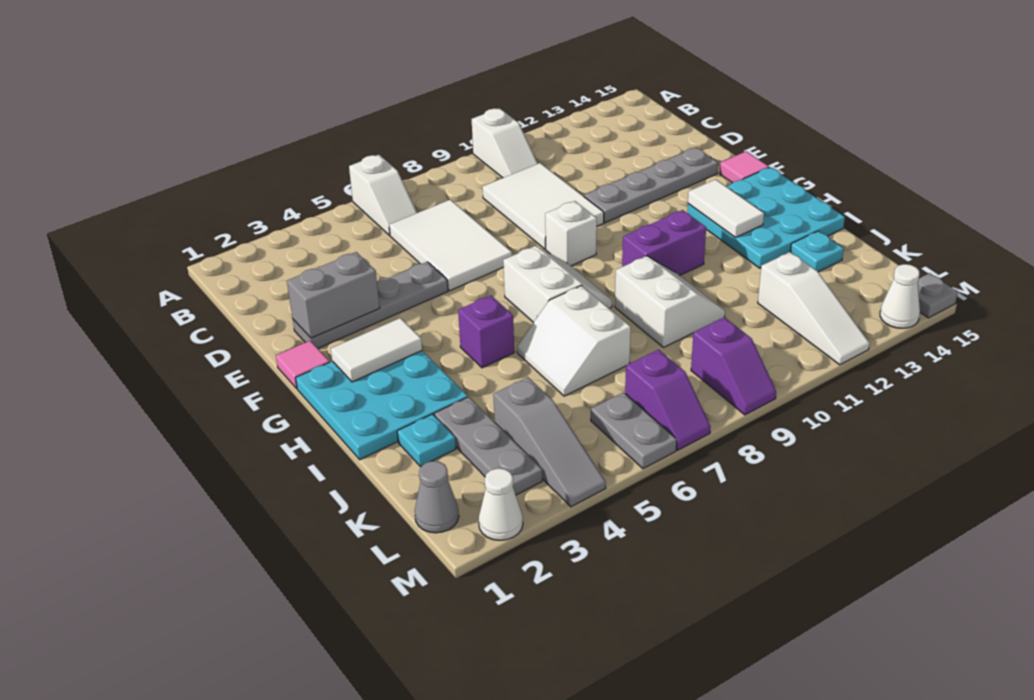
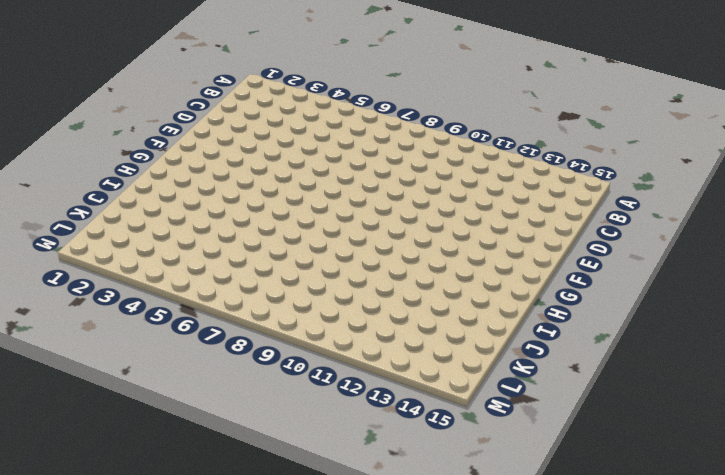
none -> white 1x2 slope [349,155,417,235]
none -> white 1x2 slope [472,108,538,178]
none -> white 2x3 tile [389,200,512,291]
none -> white 2x3 tile [482,163,604,249]

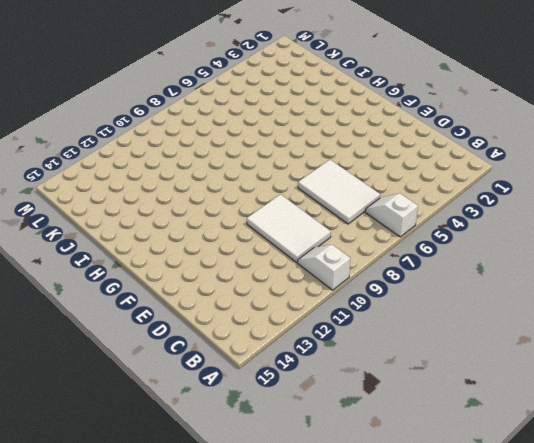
none -> grey 1x4 plate [293,262,448,348]
none -> grey 1x4 plate [584,148,718,223]
none -> pink 1x1 tile [276,341,330,388]
none -> white 1x1 brick [545,201,597,266]

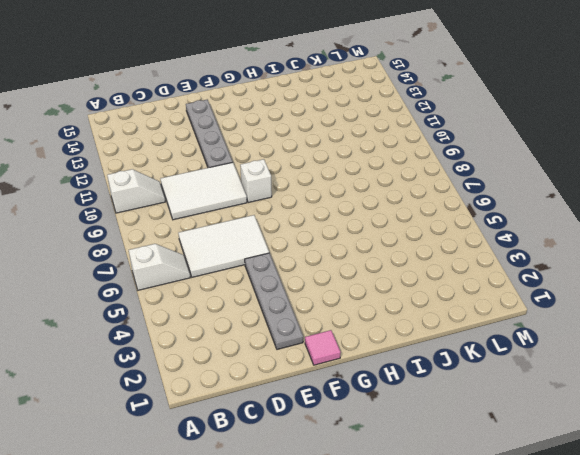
none -> pink 1x1 tile [720,151,769,183]
none -> cyan 3x3 plate [296,351,468,460]
none -> white 2x2 slope [503,246,612,322]
none -> cyan 3x3 plate [687,167,845,268]

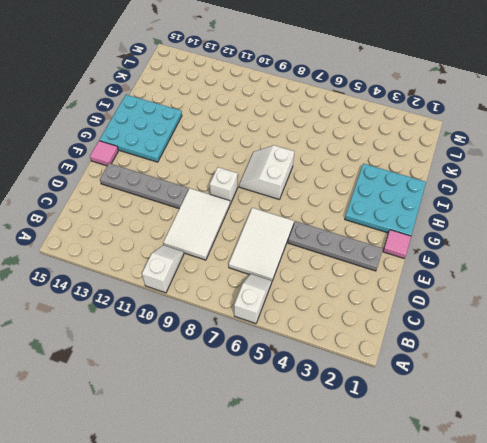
none -> purple 1x1 brick [458,295,514,368]
none -> purple 1x2 brick [622,210,706,276]
none -> white 2x2 slope [517,286,631,396]
none -> white 2x2 slope [615,256,725,347]

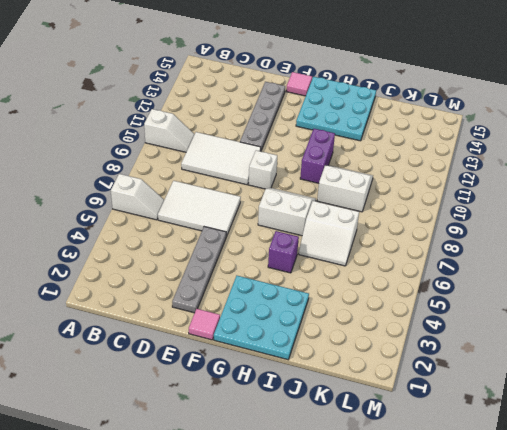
none -> cyan 1x1 plate [397,414,456,467]
none -> grey 1x3 plate [434,397,542,495]
none -> cyan 1x1 plate [790,231,844,272]
none -> grey 1x3 slope [493,377,606,507]

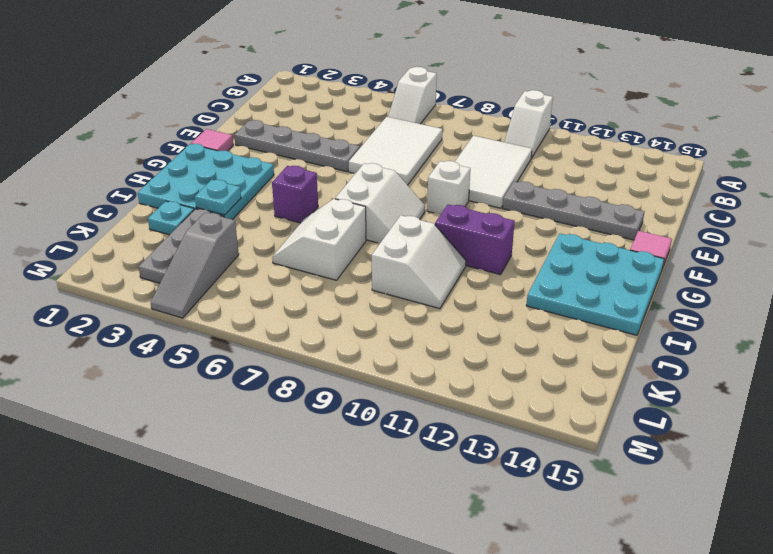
cyan 1x1 plate [195,180,241,215] -> cyan 1x1 plate moved to [790,231,844,272]
none -> white 1x3 slope [758,252,870,365]
none -> grey 1x1 cone [415,461,459,533]
none -> grey 1x2 plate [591,392,677,469]
none -> purple 1x2 slope [625,350,711,450]

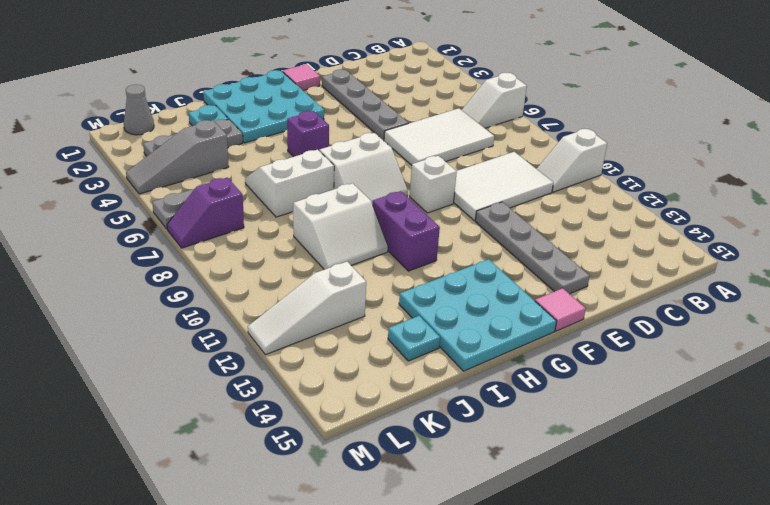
none -> purple 1x2 slope [691,317,776,415]
none -> white 1x1 cone [479,468,523,540]
none -> white 1x1 cone [880,264,920,328]
none -> grey 1x1 plate [918,273,958,318]

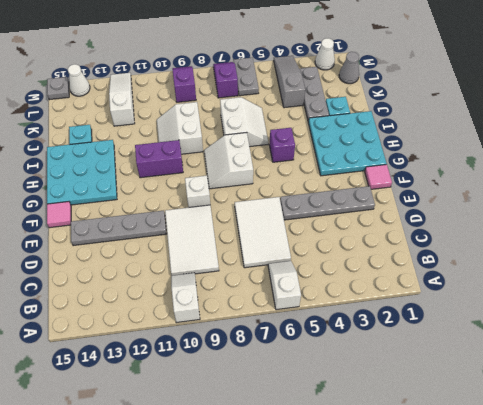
none -> grey 1x2 brick [287,252,380,338]
none -> white 1x2 tile [331,318,422,382]
none -> white 1x2 tile [688,179,764,238]

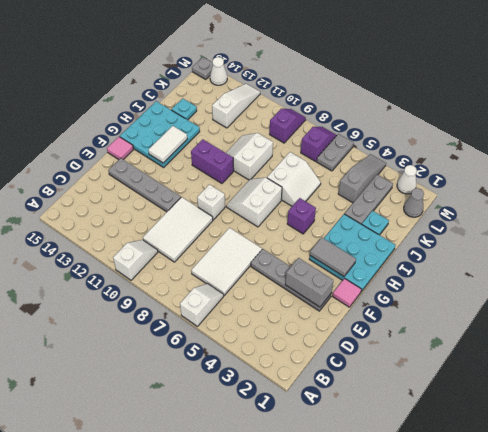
grey 1x2 tile [310,238,356,277] -> white 1x2 tile [331,318,422,382]

